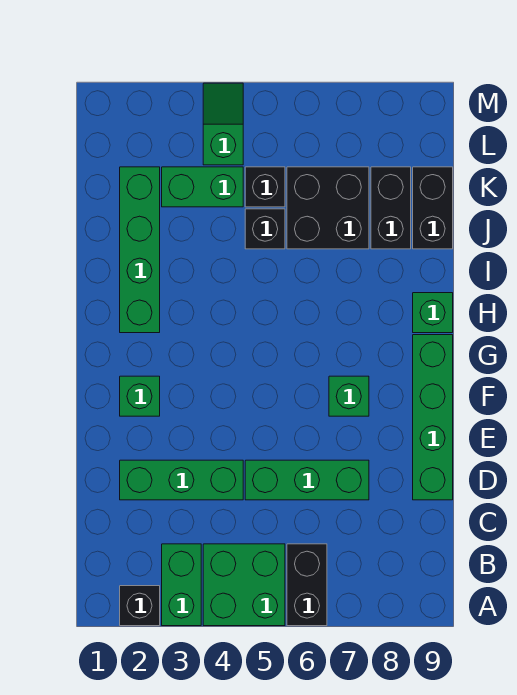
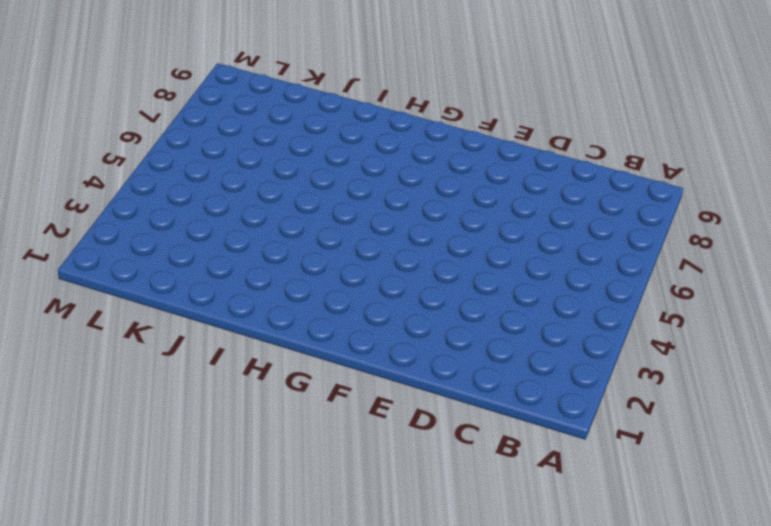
none -> black 1x1 brick [120,586,160,626]
none -> green 1x2 brick [162,544,201,626]
none -> green 2x2 brick [203,544,285,626]

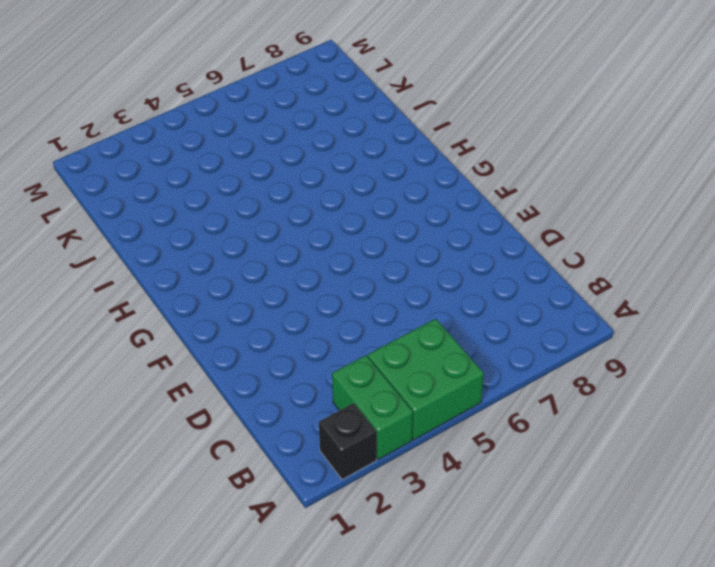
none -> black 1x2 brick [287,544,327,626]
none -> green 1x3 brick [120,460,243,500]
none -> green 1x3 brick [245,460,369,500]

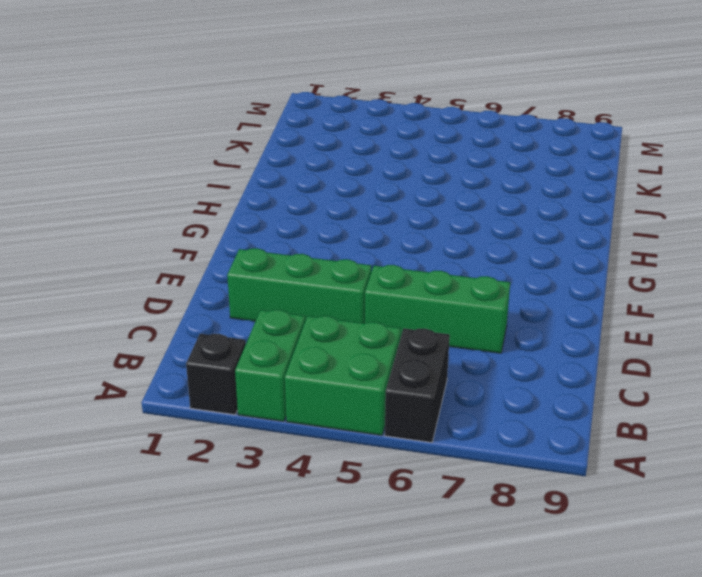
none -> green 1x4 brick [413,335,453,500]
none -> green 1x1 brick [120,376,160,416]
none -> green 1x1 brick [329,376,369,416]

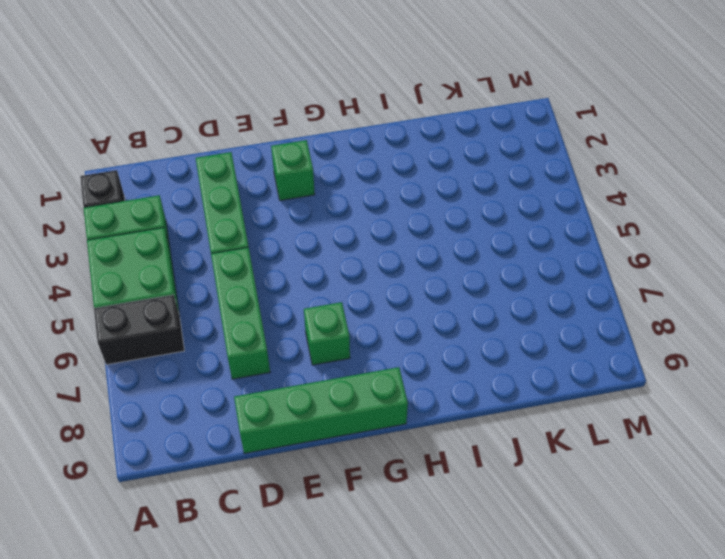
none -> green 1x4 brick [120,167,160,333]
none -> green 1x1 brick [413,293,453,333]
none -> black 1x1 brick [245,209,285,249]

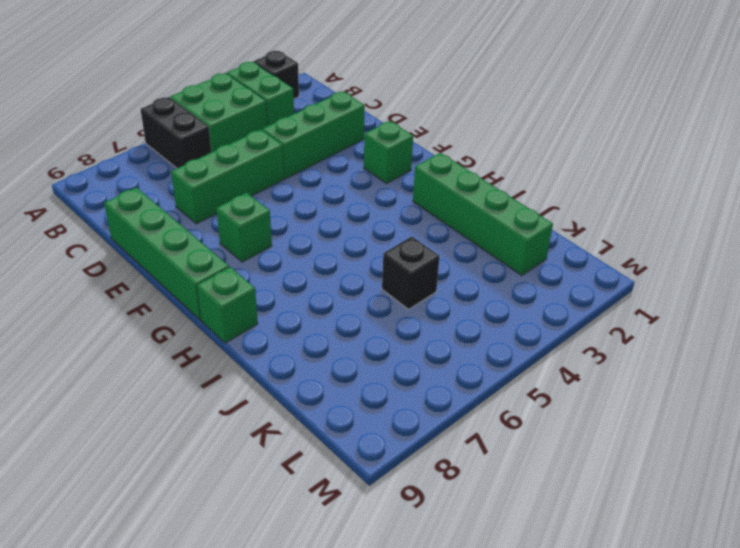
none -> black 2x2 brick [287,167,369,249]
none -> black 1x2 brick [371,167,411,249]
none -> black 1x2 brick [413,167,453,249]

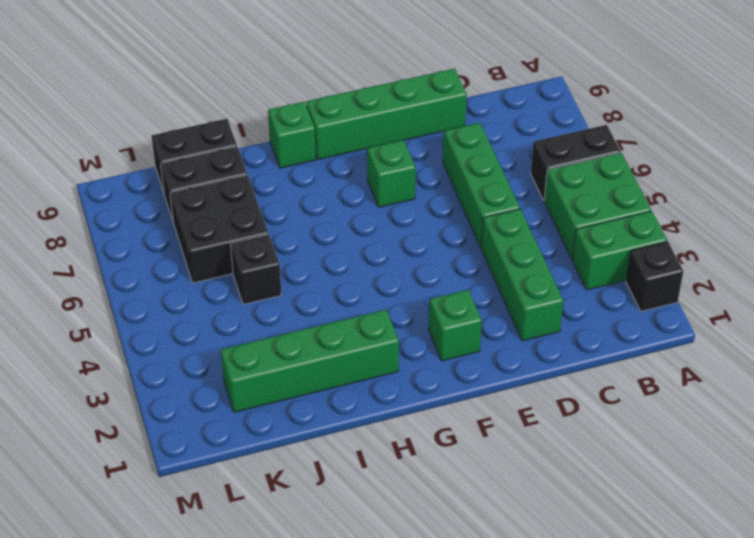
none -> green 1x2 brick [162,167,243,207]
none -> black 1x1 brick [245,167,285,207]
none -> green 1x2 slope [203,83,243,165]

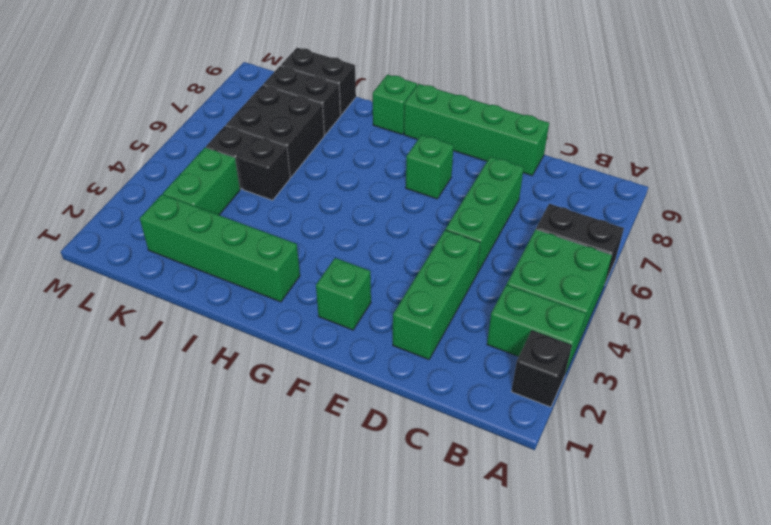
none -> green 1x2 slope [203,83,243,165]

